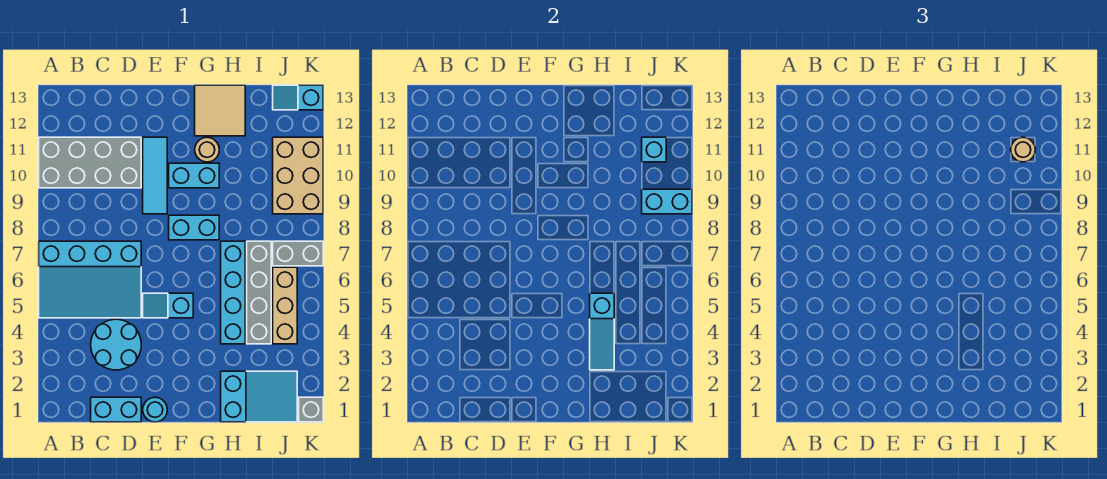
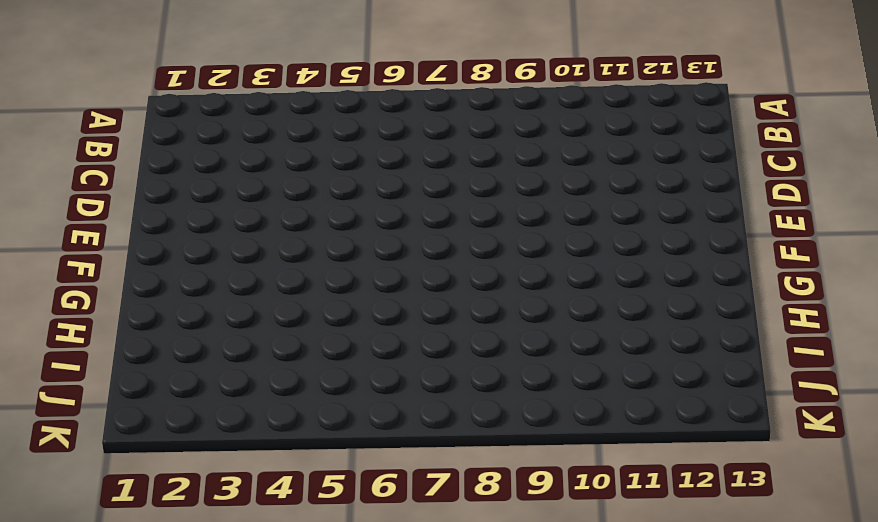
none -> cyan 3x4 slope [39,241,141,318]
none -> grey 2x4 brick [39,137,141,188]
none -> cyan 1x2 brick [91,397,141,422]

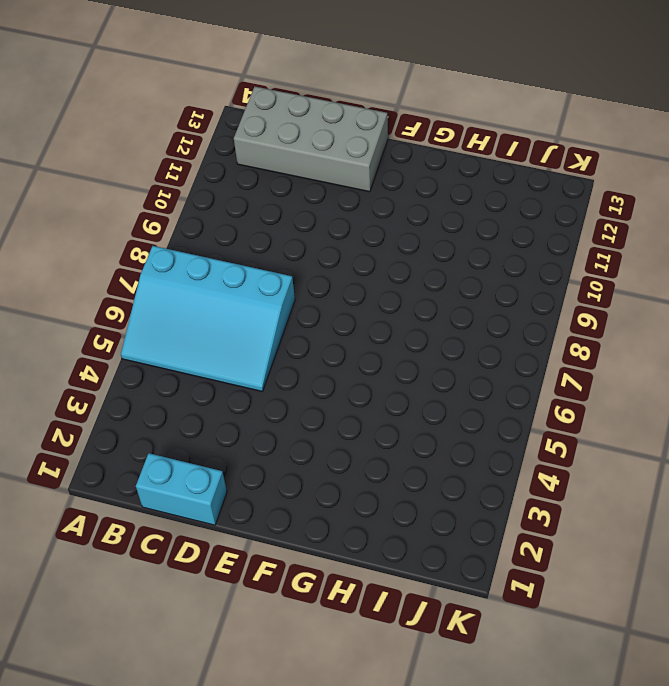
grey 2x4 brick [234,87,388,192] -> grey 2x4 brick moved to [39,137,141,188]
none -> cyan 2x2 round brick [91,319,141,370]
none -> cyan 1x1 round brick [143,397,167,422]
none -> cyan 1x2 slope [143,293,193,318]

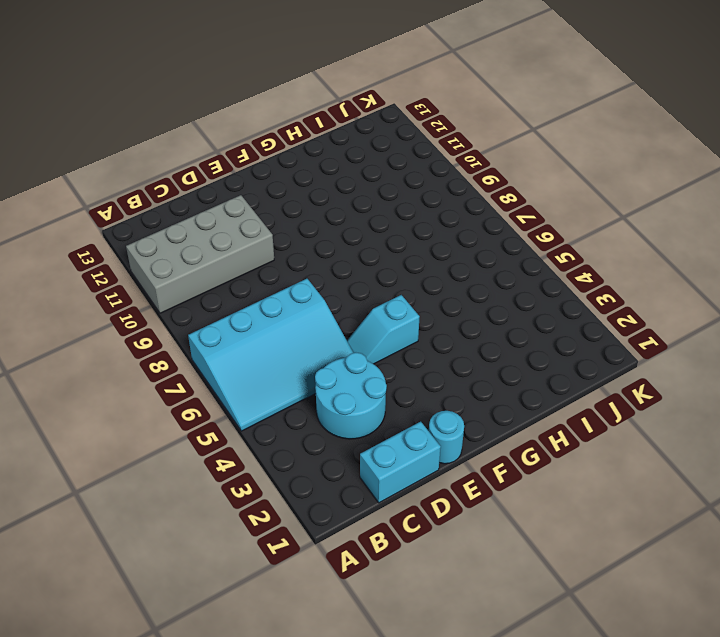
none -> cyan 1x3 tile [143,137,167,214]
none -> cyan 1x2 brick [169,215,219,240]
none -> cyan 1x2 brick [169,163,219,188]

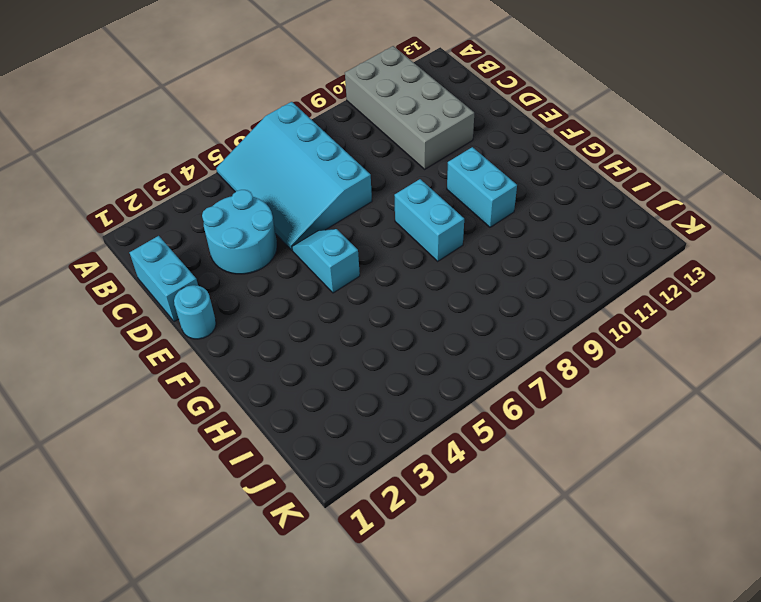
none -> cyan 1x3 tile [143,137,167,214]
none -> tan 1x1 round brick [195,137,219,162]
none -> tan 2x2 tile [195,85,245,136]

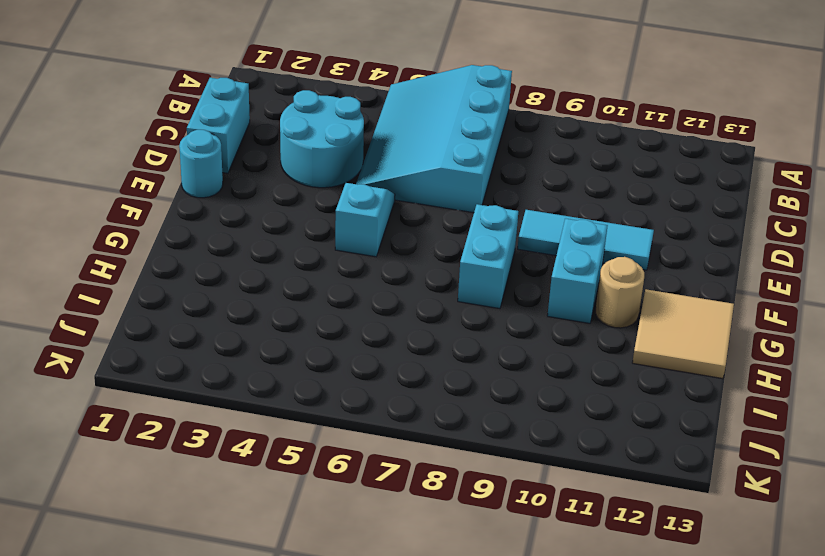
none -> grey 2x4 brick [39,137,141,188]
none -> cyan 2x3 slope [221,371,297,422]
none -> cyan 1x4 brick [221,241,245,344]

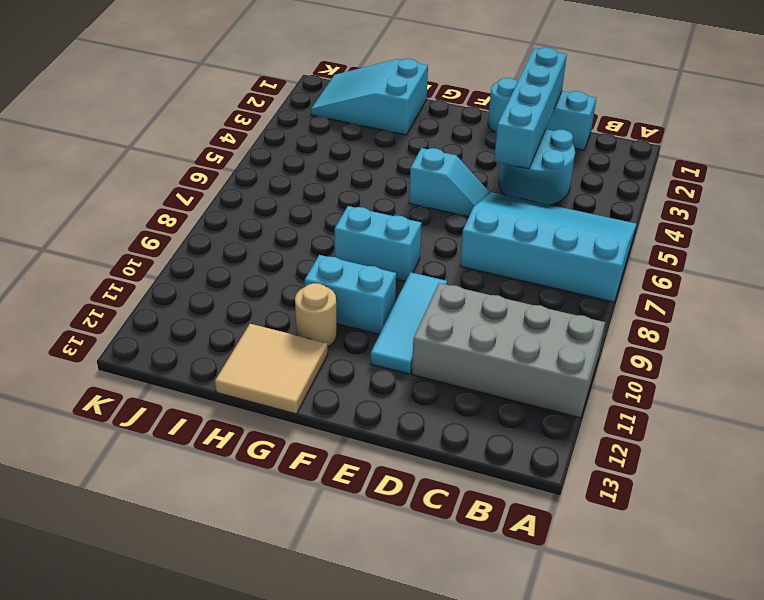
cyan 1x4 brick [494,47,567,169] -> cyan 1x4 brick moved to [221,241,245,344]
none -> grey 1x4 brick [247,241,271,344]
none -> tan 1x3 brick [273,267,297,344]
none -> grey 1x2 brick [273,241,323,266]

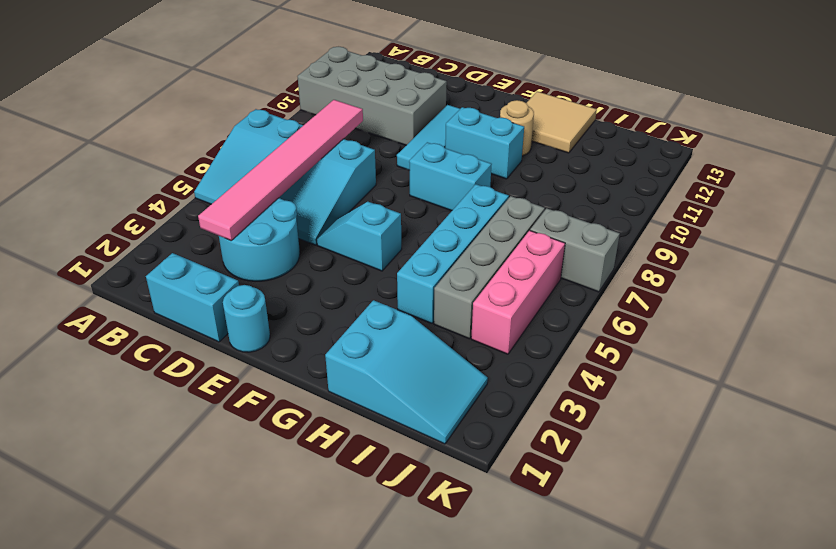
pink 1x6 tile [198,100,363,241] -> none
pink 1x3 brick [471,231,565,354] -> tan 1x3 brick [273,267,297,344]
none -> tan 2x3 brick [273,137,323,214]
none -> cyan 1x2 slope [273,85,323,110]
none -> grey 1x1 brick [299,397,323,422]

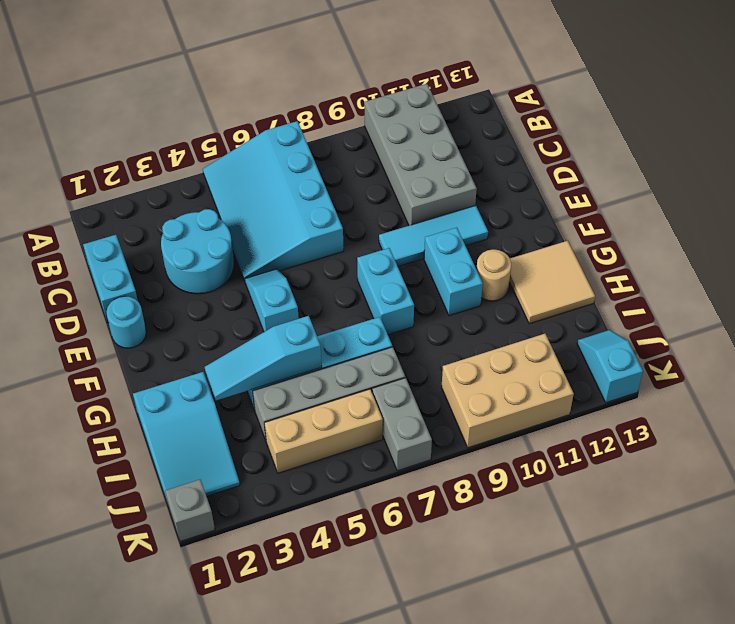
none -> cyan 1x2 brick [642,189,692,214]
none -> cyan 1x1 brick [642,137,666,162]
none -> tan 1x1 round brick [1011,137,1035,162]

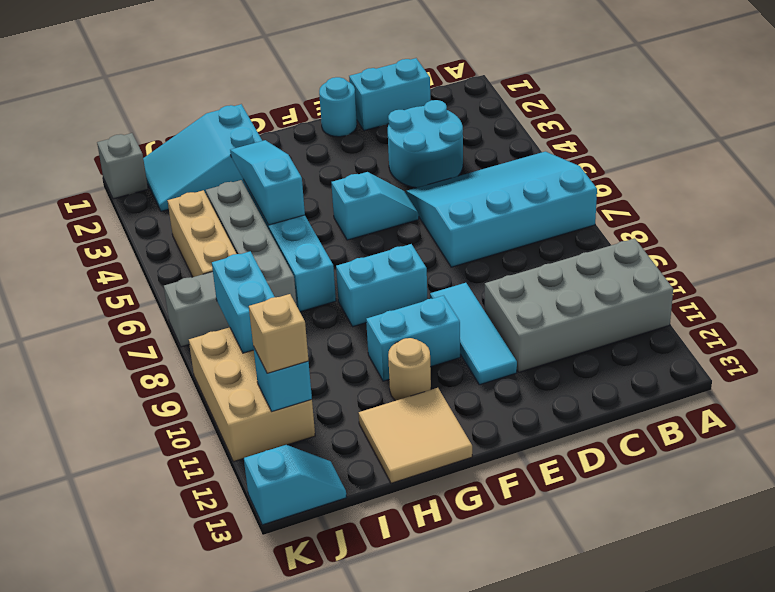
cyan 1x2 brick [212,251,274,353] -> cyan 1x2 brick turned to [642,189,692,214]
tan 1x1 brick [249,294,309,373] -> tan 1x1 round brick [1011,137,1035,162]

